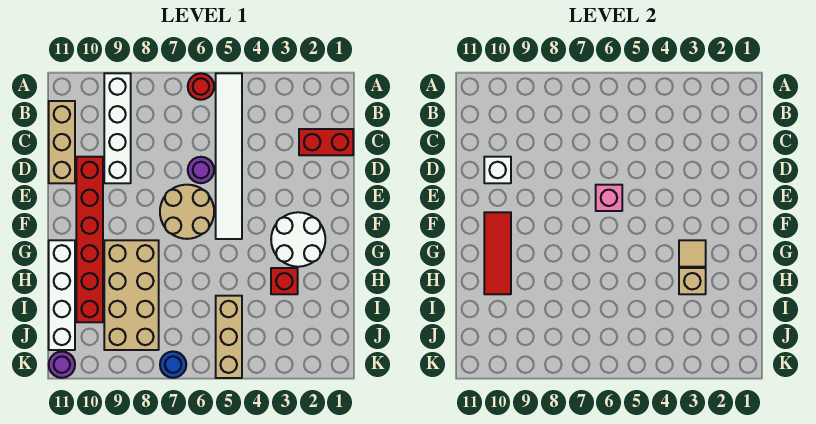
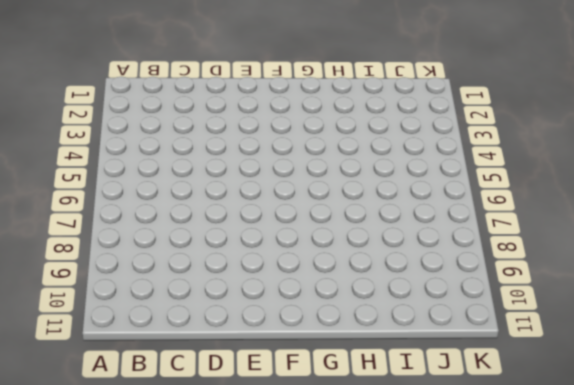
none -> white 1x6 tile [216,73,242,239]
none -> red 1x1 round brick [188,73,214,100]
none -> white 1x4 brick [104,73,131,183]

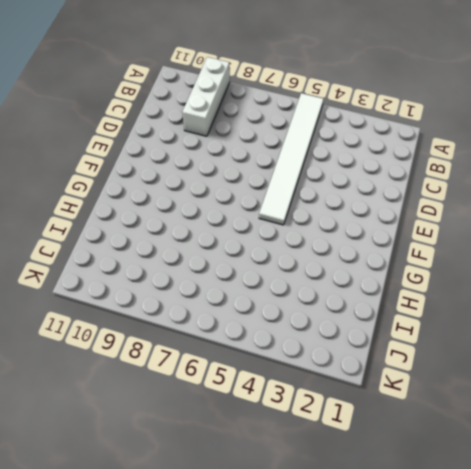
white 1x3 brick [182,57,230,136] -> white 1x4 brick [104,73,131,183]
none -> red 1x1 round brick [188,73,214,100]
none -> tan 1x3 brick [49,101,75,183]
none -> red 1x2 brick [299,129,353,155]

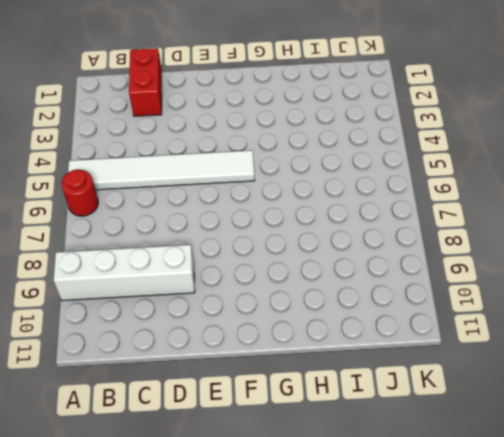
none -> tan 1x3 brick [49,101,75,183]
none -> purple 1x1 round brick [188,157,214,183]
none -> red 1x6 brick [76,157,103,322]

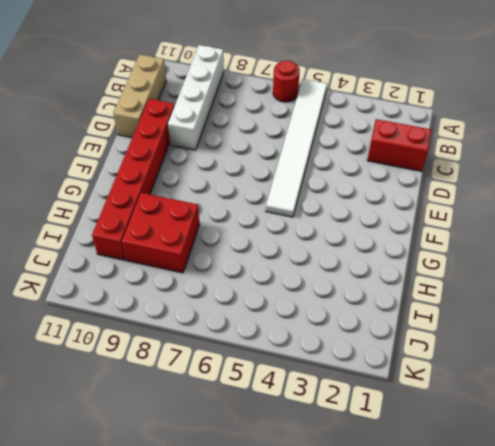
red 2x2 brick [122,193,200,273] -> tan 2x4 brick [104,240,159,350]
none -> purple 1x1 round brick [188,157,214,183]
none -> tan 2x2 round brick [160,185,214,239]
none -> white 2x2 round brick [271,212,325,267]

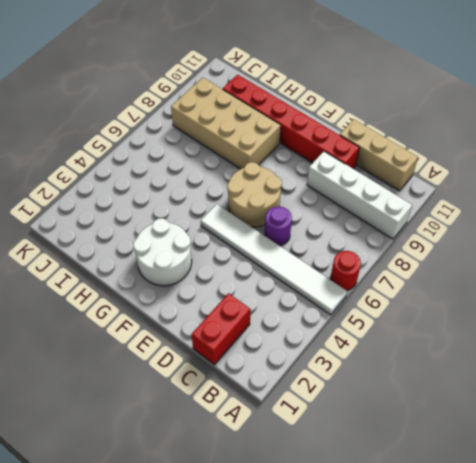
none -> white 1x4 brick [49,240,75,350]
none -> red 1x1 brick [271,268,298,294]
none -> tan 1x3 brick [216,296,242,378]

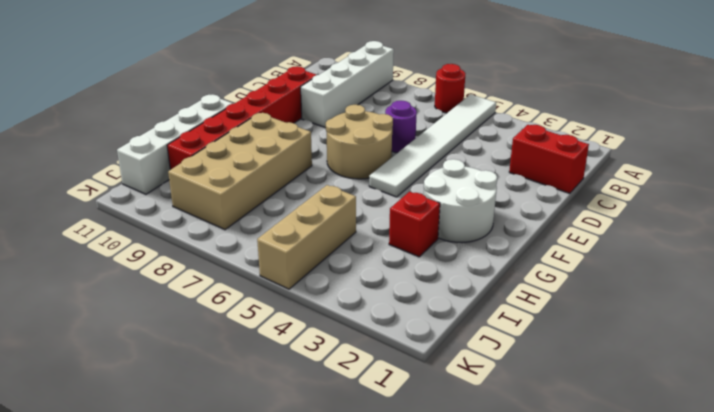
none -> tan 1x3 brick [49,101,75,183]
none -> blue 1x1 round brick [160,352,186,378]
none -> purple 1x1 round brick [49,352,75,378]

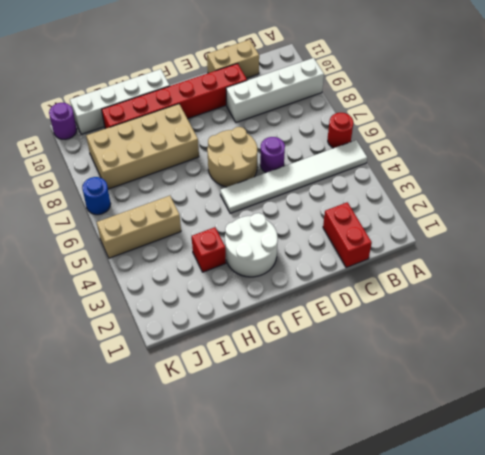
tan 1x2 brick [207,40,259,78] -> tan 1x3 brick [49,101,75,183]
none -> white 1x1 brick [484,157,511,183]
none -> pink 1x1 brick [596,185,622,211]
none -> red 1x3 tile [484,212,511,294]

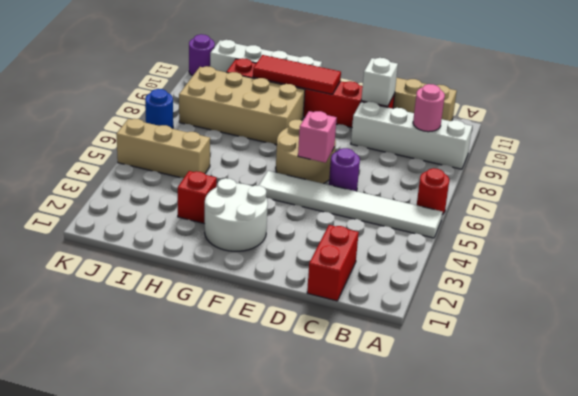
pink 1x1 round brick [413,84,445,132] -> none
none -> tan 1x1 tile [679,240,706,267]
none -> tan 1x1 brick [679,268,706,294]

